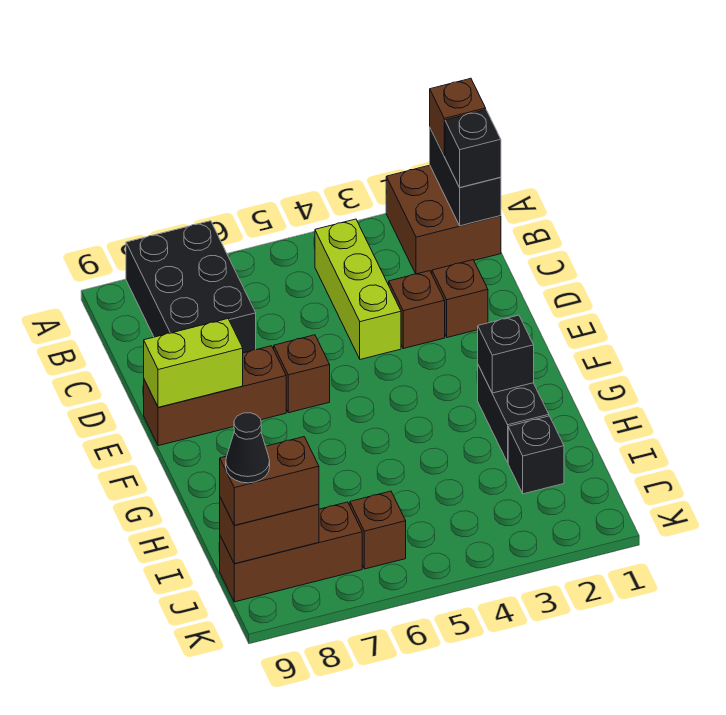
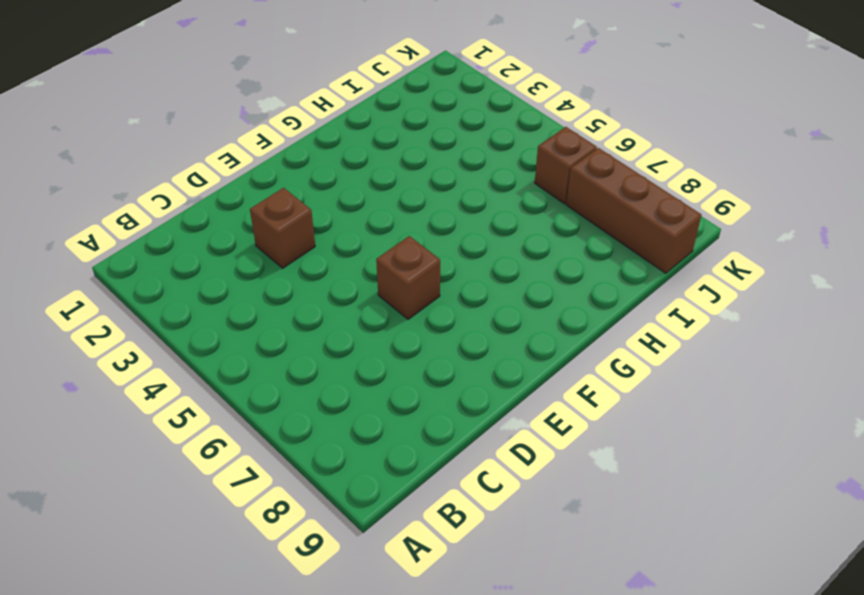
none -> brown 2x2 brick [386,165,501,274]
none -> black 2x3 brick [126,221,256,353]
none -> lime 1x3 brick [315,219,401,359]

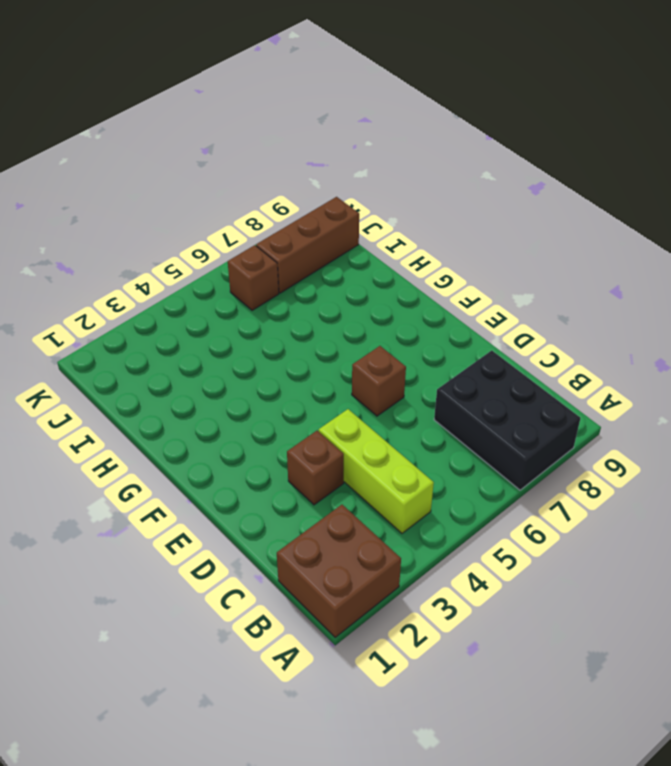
none -> brown 1x1 brick [432,260,488,337]
none -> brown 1x3 brick [144,346,286,446]
none -> black 1x2 brick [478,365,549,462]

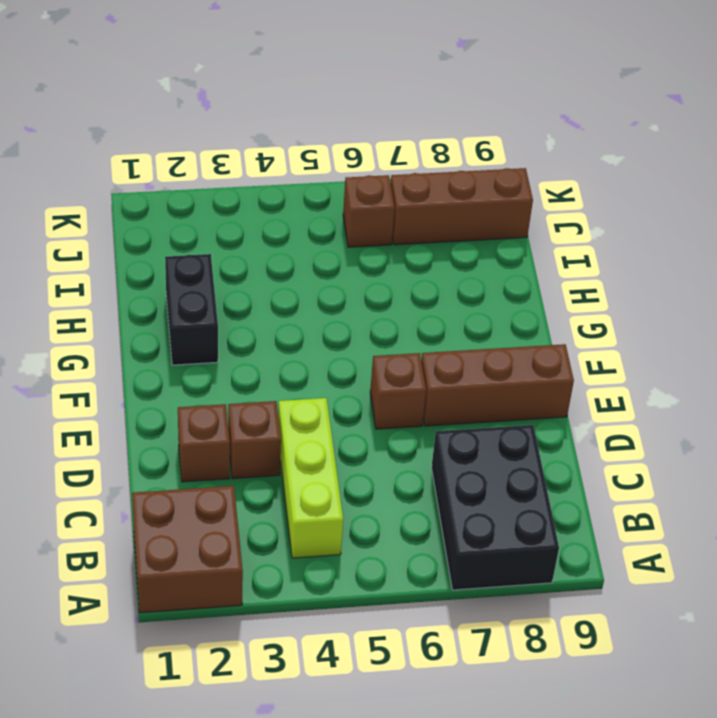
none -> black 1x1 brick [508,416,564,494]
none -> black 1x2 brick [430,128,501,226]
none -> lime 1x2 brick [144,319,243,407]

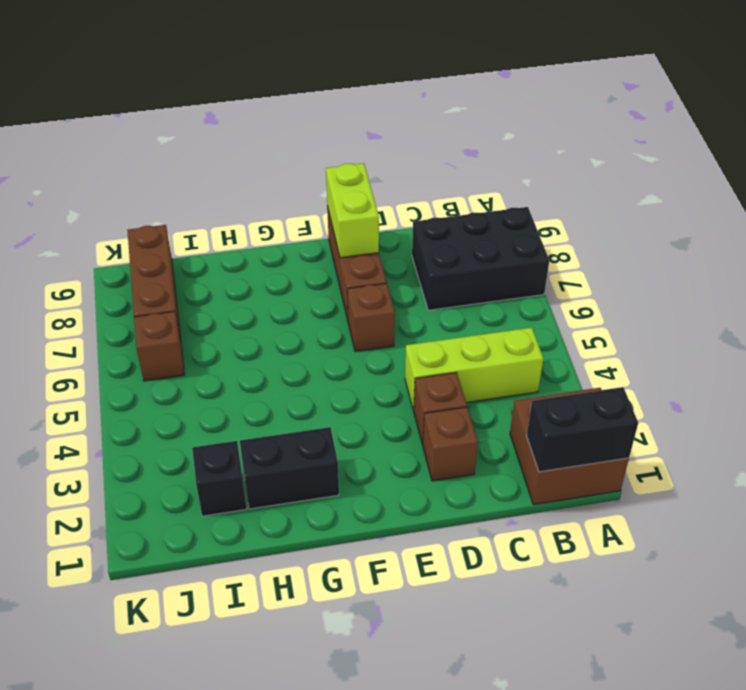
none -> black 1x1 brick [478,315,534,393]
none -> brown 1x2 brick [220,498,319,564]
none -> brown 1x1 brick [430,78,486,156]

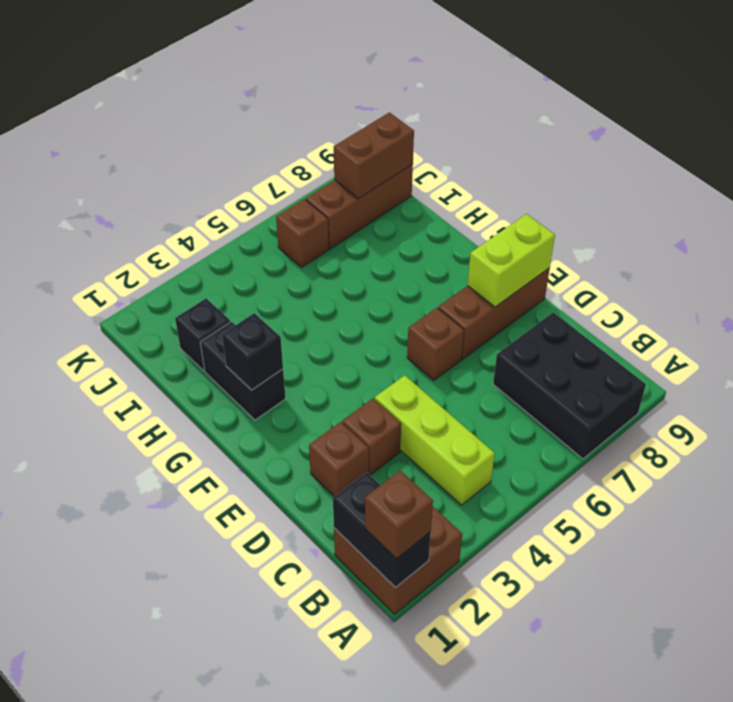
none -> black 1x1 brick [445,110,501,188]
none -> brown 1x2 brick [220,437,319,525]
none -> black 1x1 cone [226,413,270,483]

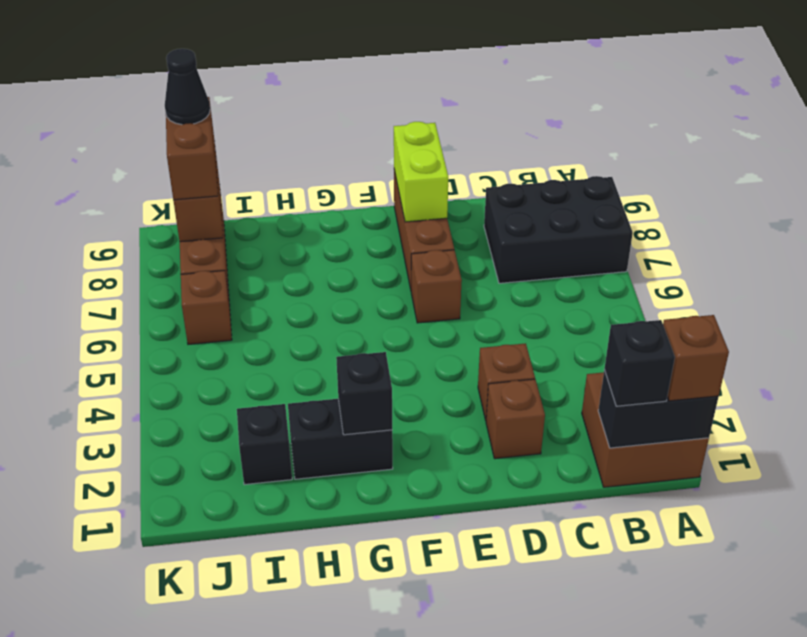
none -> lime 1x3 brick [315,219,401,359]

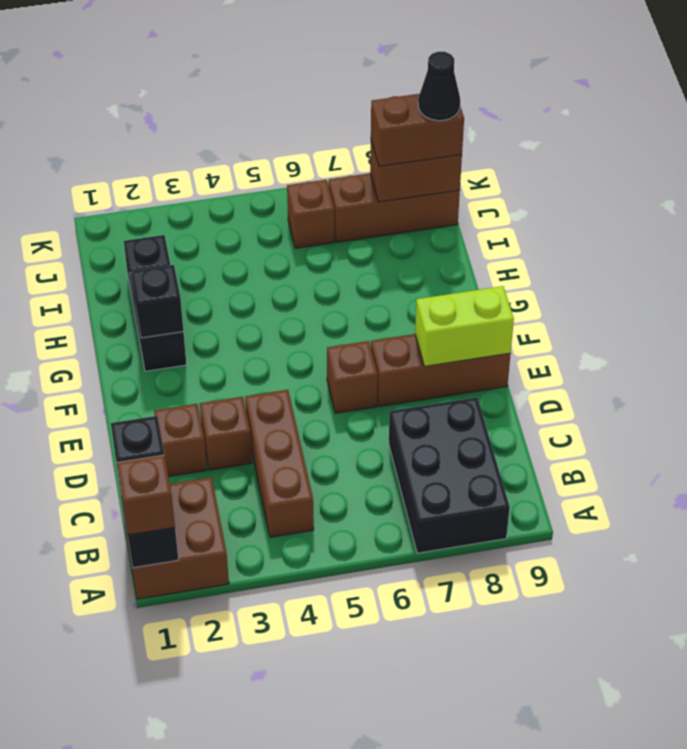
brown 1x3 brick [245,390,314,537] -> lime 1x3 brick [315,219,401,359]

